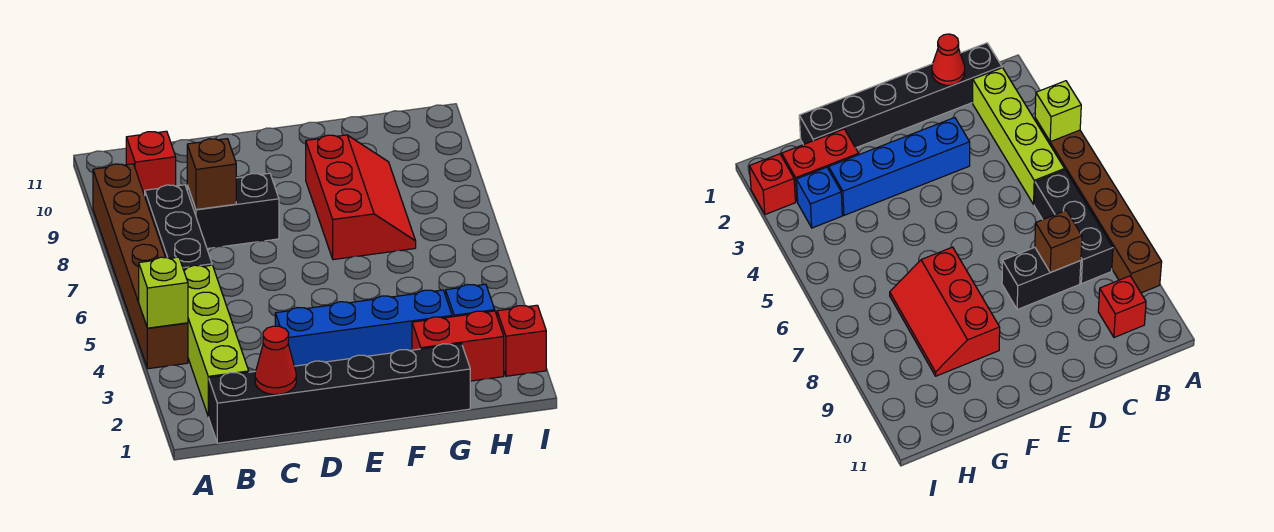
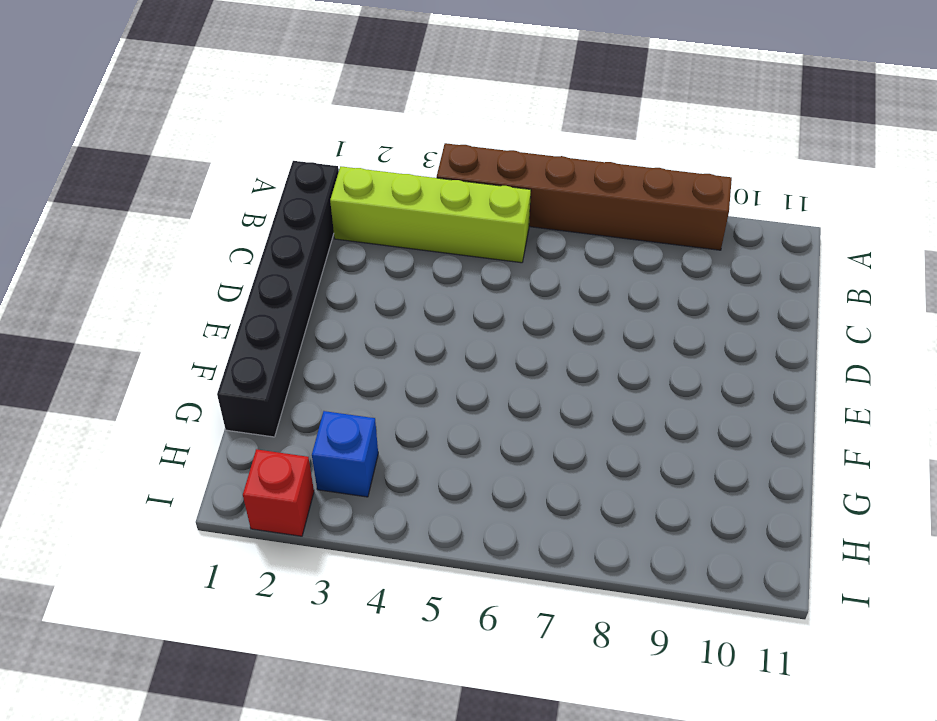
none -> black 1x3 brick [145,185,212,269]
none -> red 1x1 brick [126,131,176,196]
none -> black 1x2 brick [187,173,279,249]

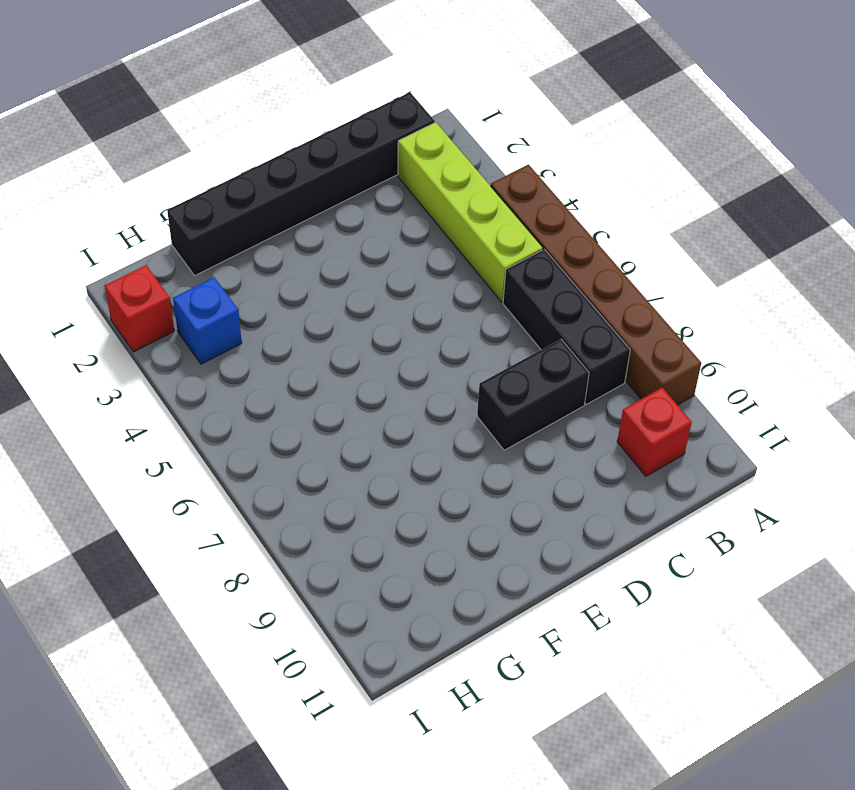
none -> blue 1x4 brick [275,290,452,366]
none -> red 2x3 slope [306,135,416,260]
none -> red 1x2 brick [412,311,504,381]

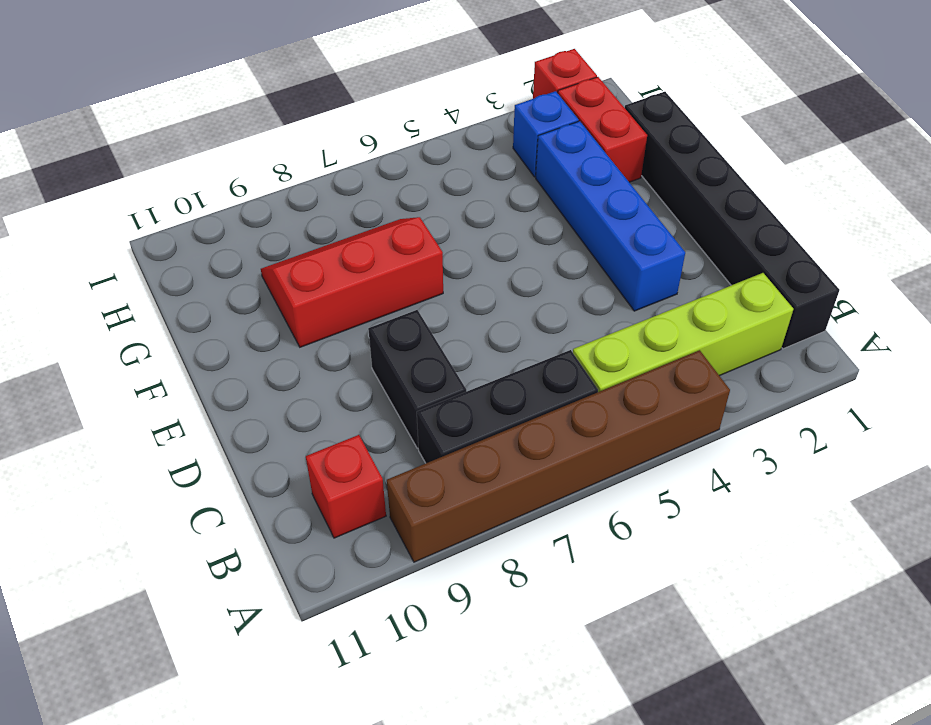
none -> lime 1x1 brick [139,257,188,328]
none -> red 1x1 cone [255,326,296,395]
none -> brown 1x1 brick [187,139,236,210]

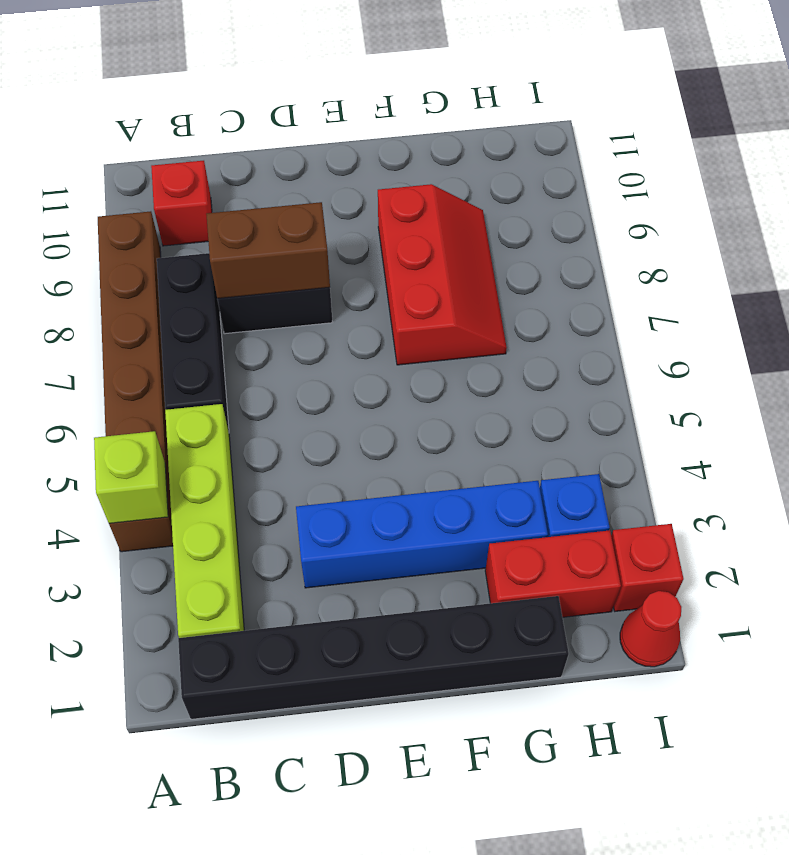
brown 1x2 brick [206,202,330,299] -> brown 1x1 brick [187,139,236,210]
red 1x1 cone [620,591,681,667] -> red 1x1 cone moved to [255,326,296,395]

